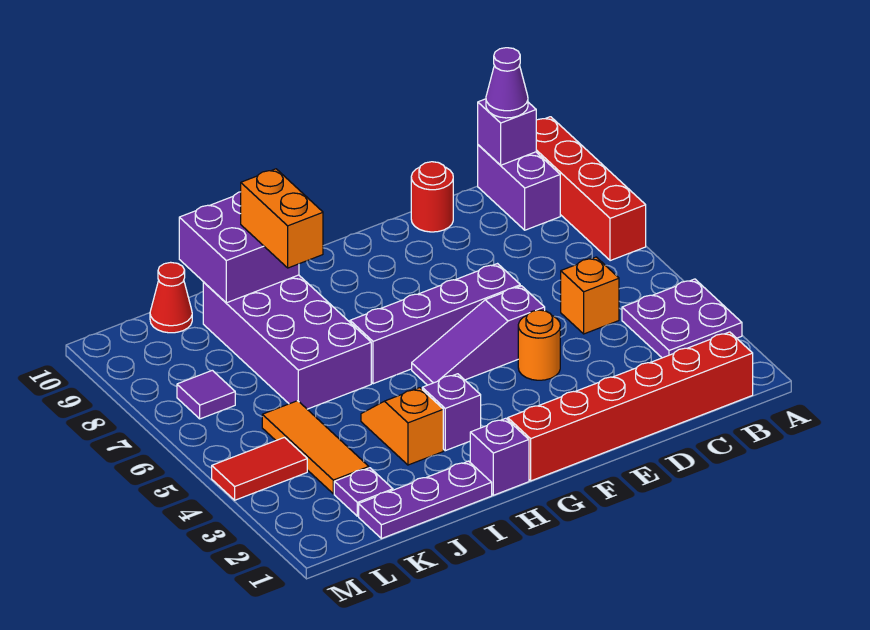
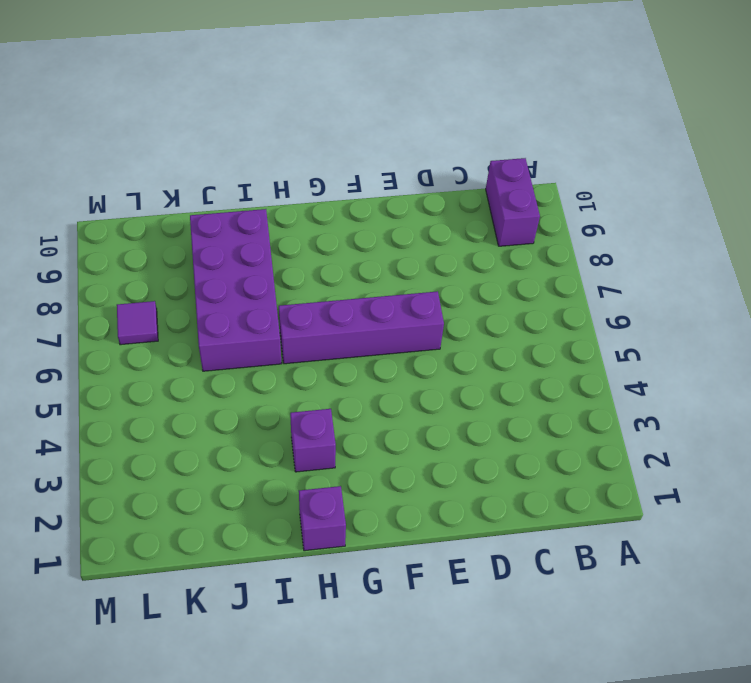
none -> purple 2x2 plate [622,279,742,358]
none -> red 1x4 brick [536,117,646,261]
none -> red 1x6 brick [508,332,753,481]

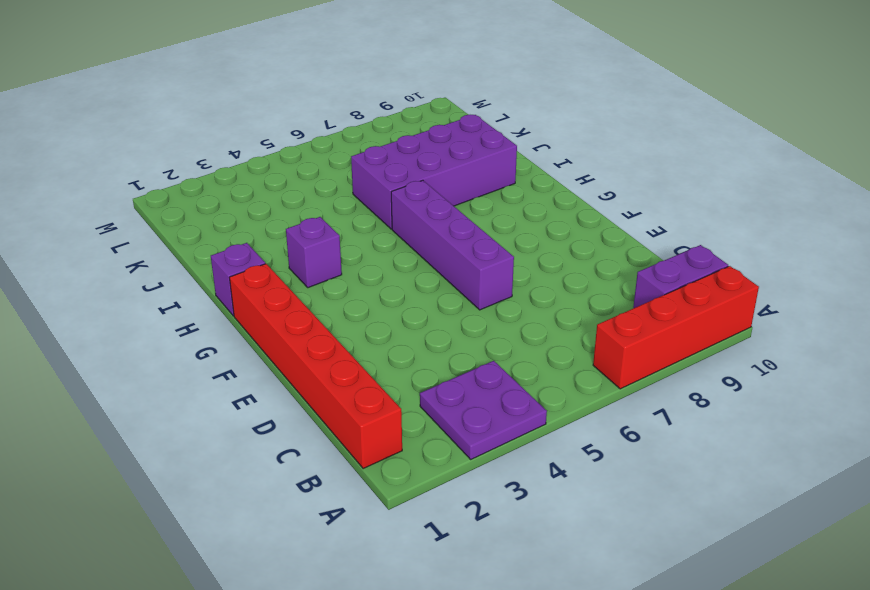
none -> orange 1x1 brick [561,257,619,334]
none -> red 1x1 round brick [411,162,453,232]
none -> orange 1x1 round brick [518,310,560,380]

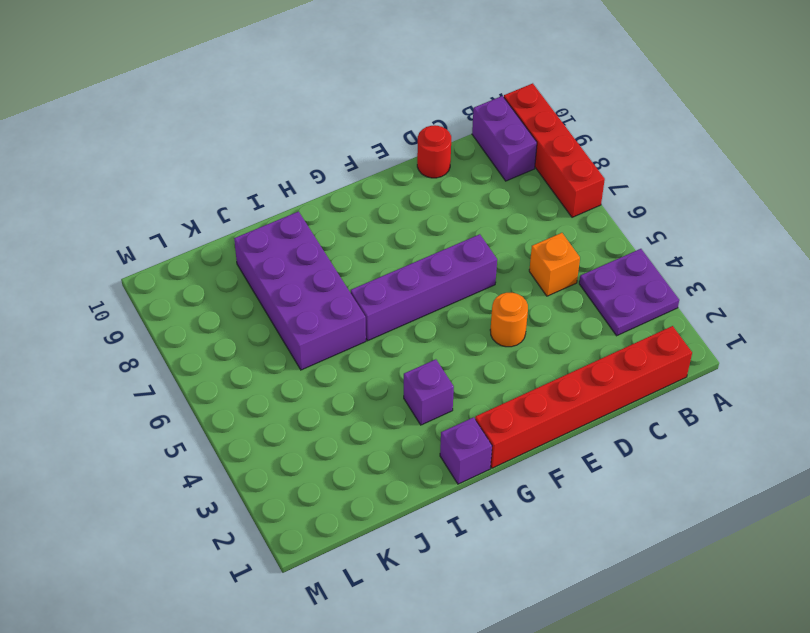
none -> purple 1x3 slope [412,286,545,385]
none -> purple 1x3 plate [359,461,492,539]
none -> orange 1x2 slope [361,388,443,465]

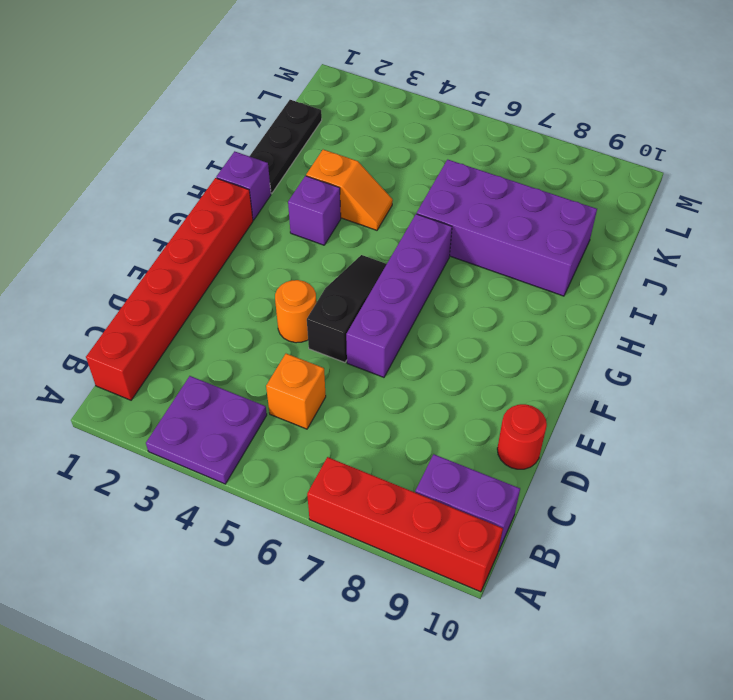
black 1x3 slope [307,255,387,362] -> purple 1x3 slope [412,286,545,385]
black 1x3 plate [250,100,322,194] -> purple 1x3 plate [359,461,492,539]
none -> purple 1x1 plate [334,468,393,516]
none -> orange 1x3 tile [262,401,369,494]
none -> red 1x1 cone [150,262,192,333]

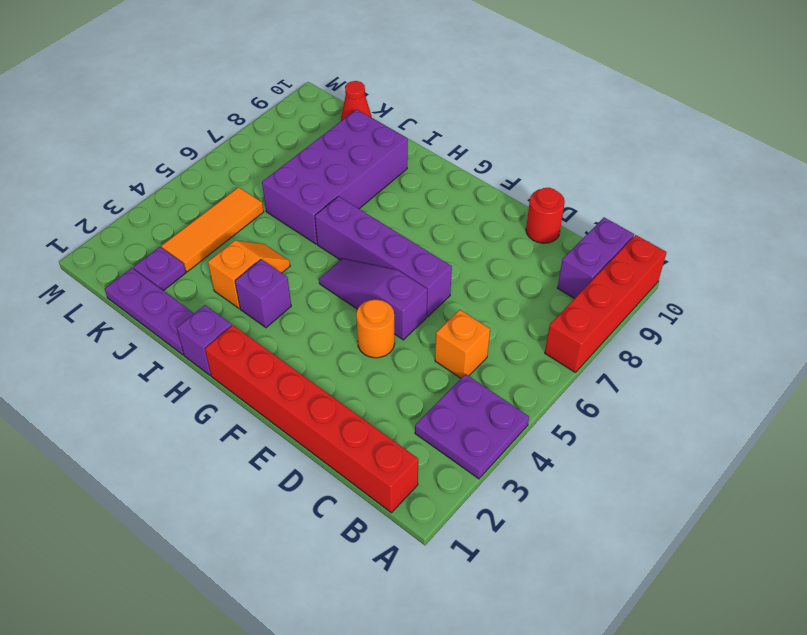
none -> red 1x2 tile [212,437,307,500]
none -> purple 1x1 tile [177,370,235,419]
none -> purple 1x1 brick [478,99,536,165]

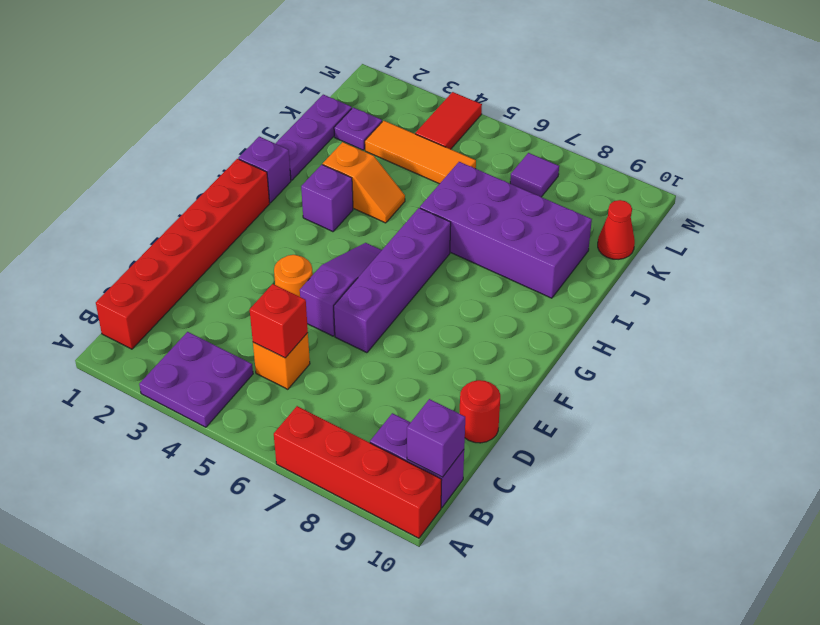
red 1x1 brick [250,284,308,358] -> none
none -> purple 2x2 brick [179,192,299,303]
none -> purple 1x1 cone [486,48,528,118]
none -> orange 1x2 brick [241,169,323,268]

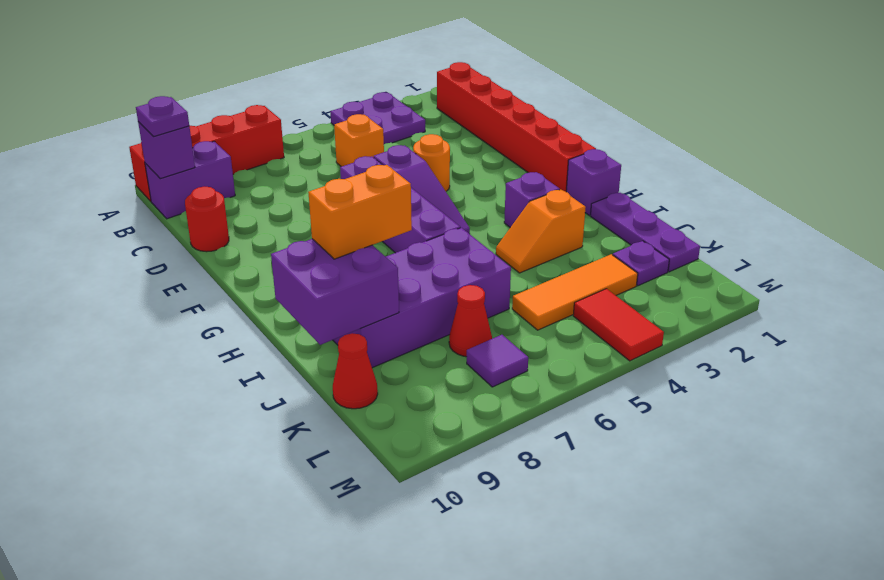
purple 1x1 plate [136,96,189,137] -> purple 1x1 cone [486,48,528,118]
red 1x1 cone [449,285,492,357] -> none

